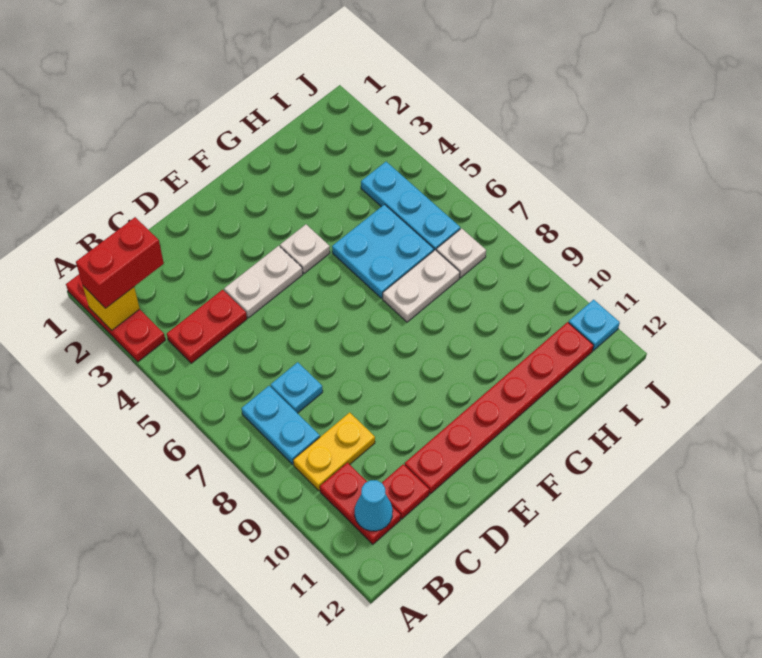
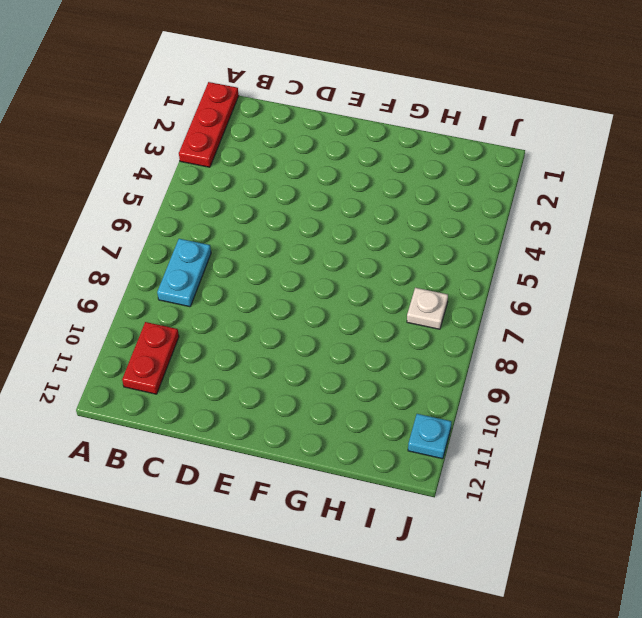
none -> red 1x2 plate [167,290,247,363]
none -> yellow 1x2 plate [293,412,375,491]
none -> cyan 1x1 plate [271,362,323,413]

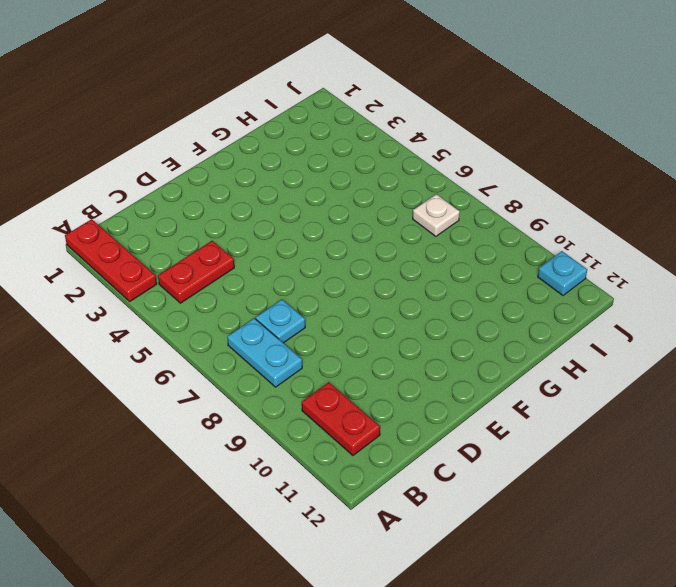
none -> yellow 1x2 plate [293,412,375,491]
none -> red 1x1 plate [382,464,429,519]
none -> white 1x2 plate [224,246,303,318]

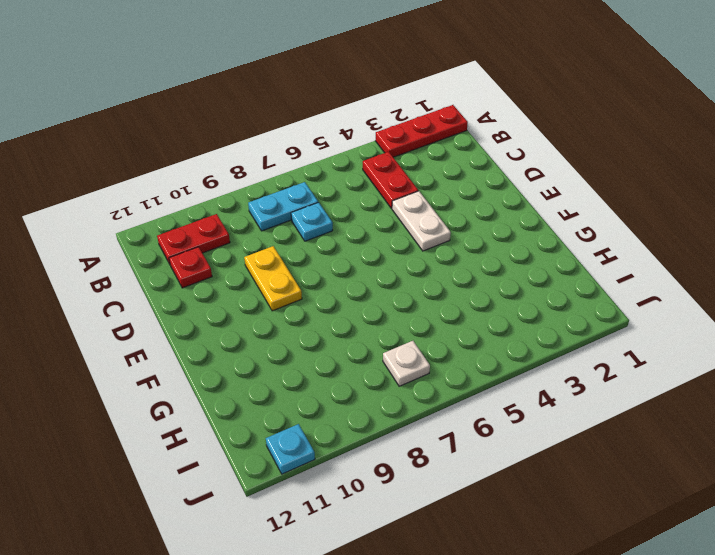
yellow 1x2 plate [244,246,302,311] -> yellow 1x2 plate moved to [293,412,375,491]
none -> red 1x6 plate [405,322,594,494]
none -> white 1x1 plate [280,225,330,274]
none -> cyan 2x2 plate [332,204,434,298]

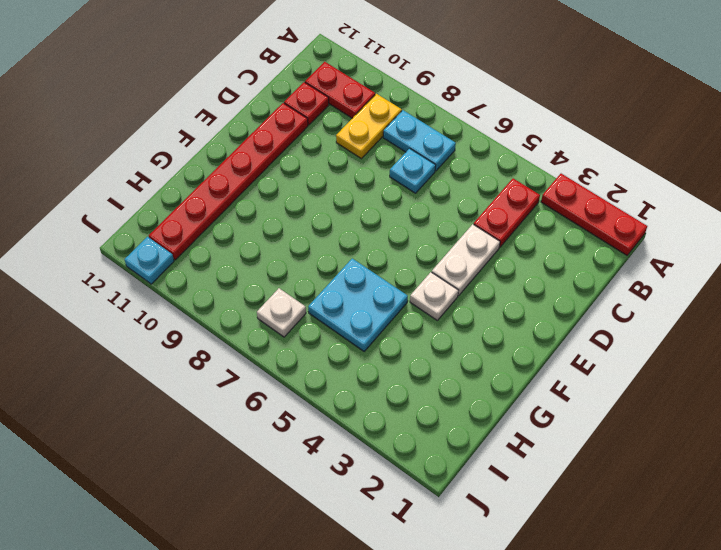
none -> white 1x2 plate [383,250,460,322]
none -> cyan 1x3 plate [361,162,460,250]
none -> yellow 1x1 brick [83,286,140,330]

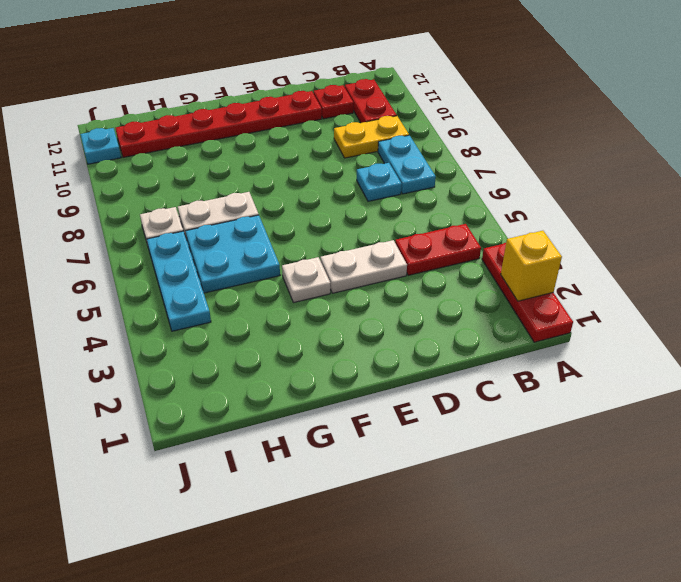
none -> cyan 1x1 cone [355,480,393,531]
none -> red 1x2 brick [76,217,164,308]

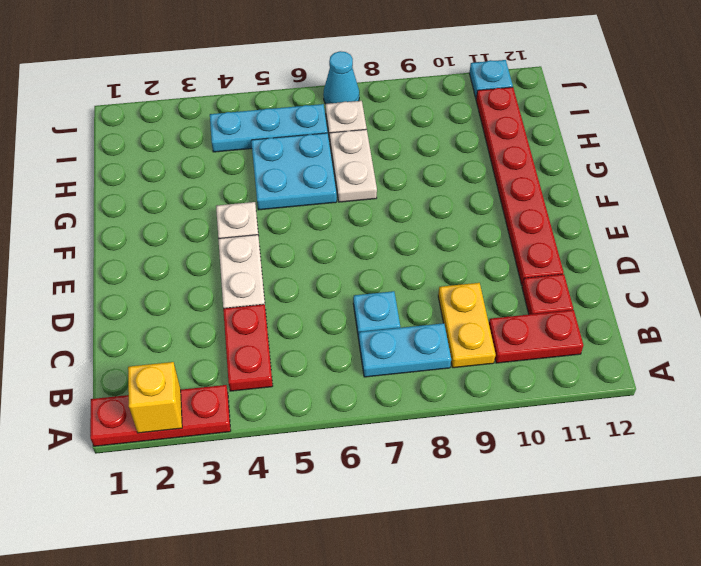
cyan 1x1 cone [323,51,359,104] -> cyan 1x1 cone moved to [355,480,393,531]
none -> red 1x2 brick [76,217,164,308]

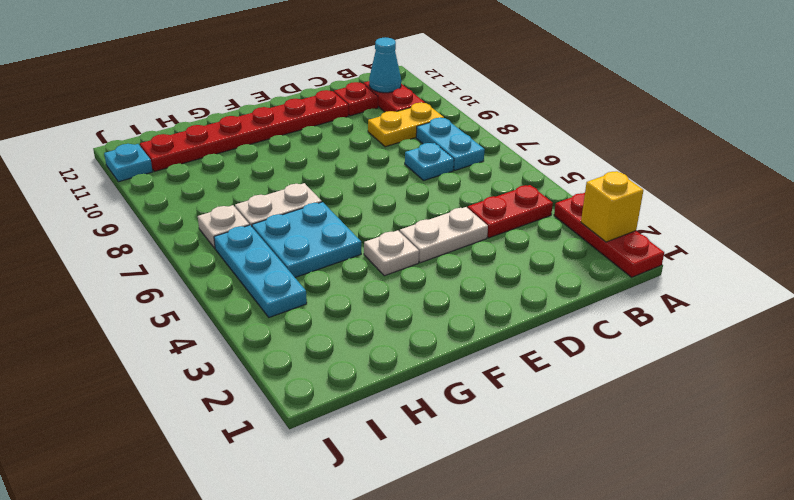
none -> red 1x2 brick [76,217,164,308]

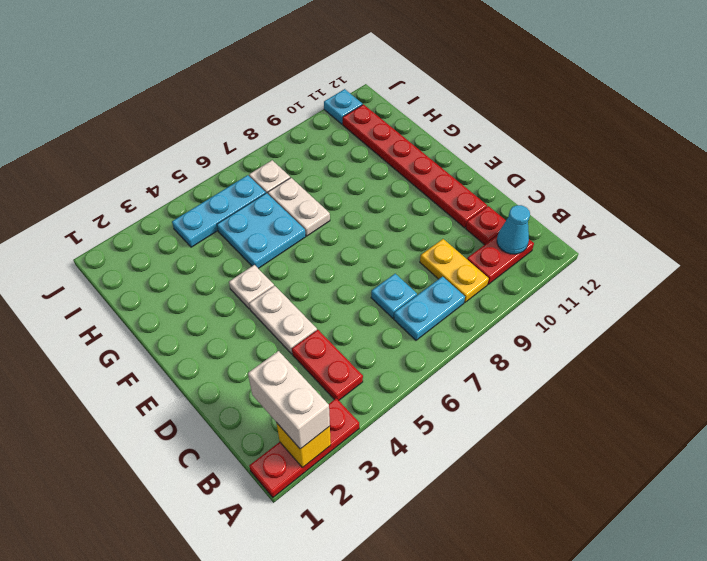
white 1x2 brick [248,351,330,449] -> red 1x2 brick [76,217,164,308]

